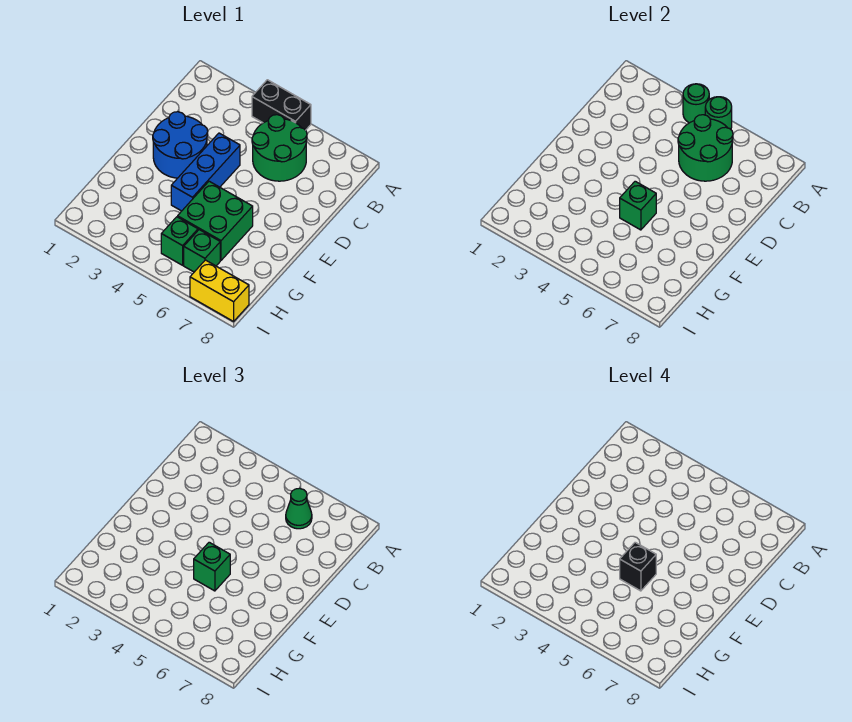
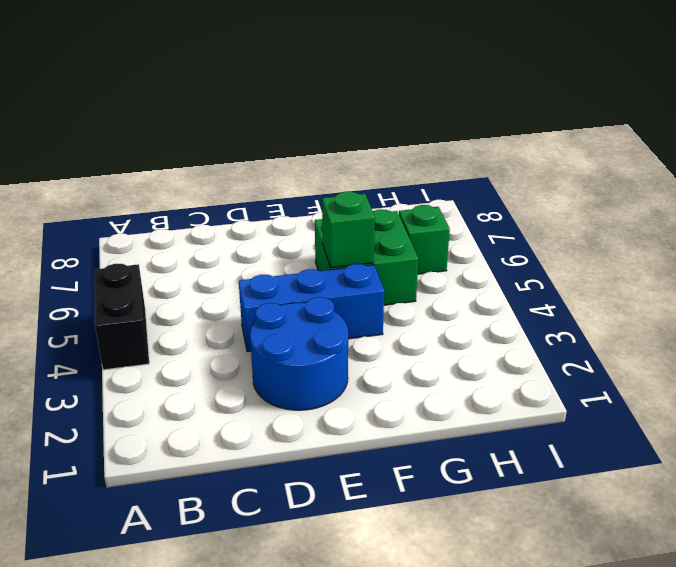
none -> green 2x2 round brick [252,115,307,181]
none -> green 1x1 brick [161,217,198,265]
none -> yellow 1x2 brick [190,260,249,321]

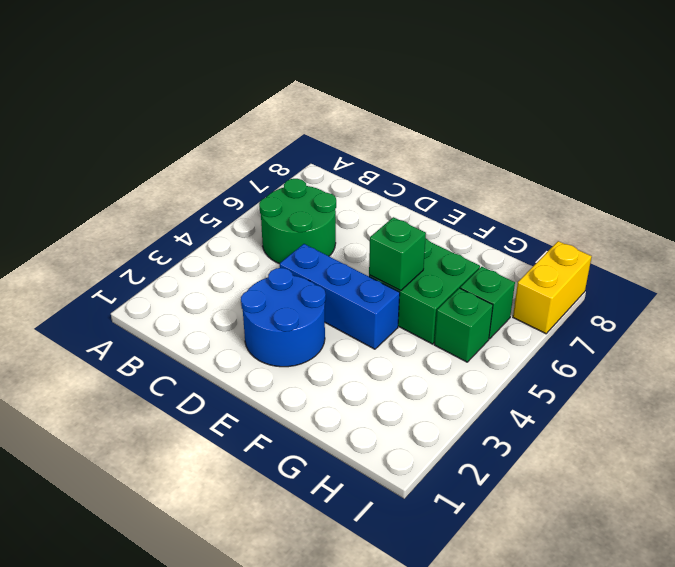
none -> black 1x2 brick [252,80,311,130]
none -> green 1x1 round brick [683,84,709,123]
none -> green 1x1 round brick [705,97,732,129]

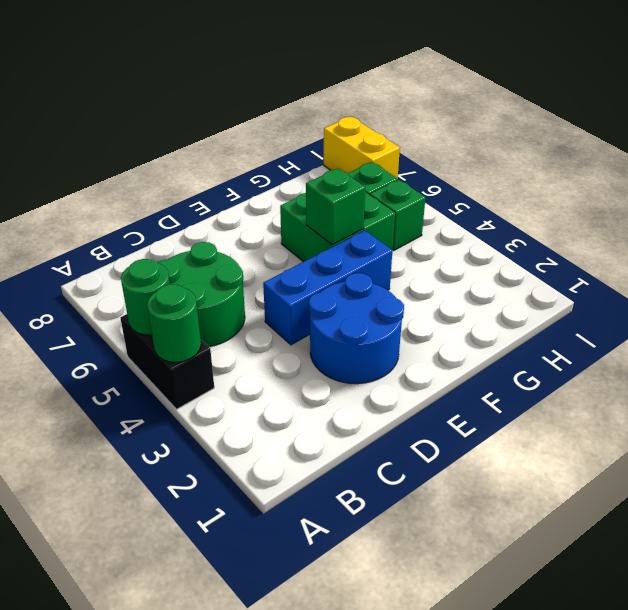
none -> green 2x2 round brick [678,115,733,181]
none -> green 1x1 cone [286,488,312,529]
none -> green 1x1 brick [194,542,230,591]

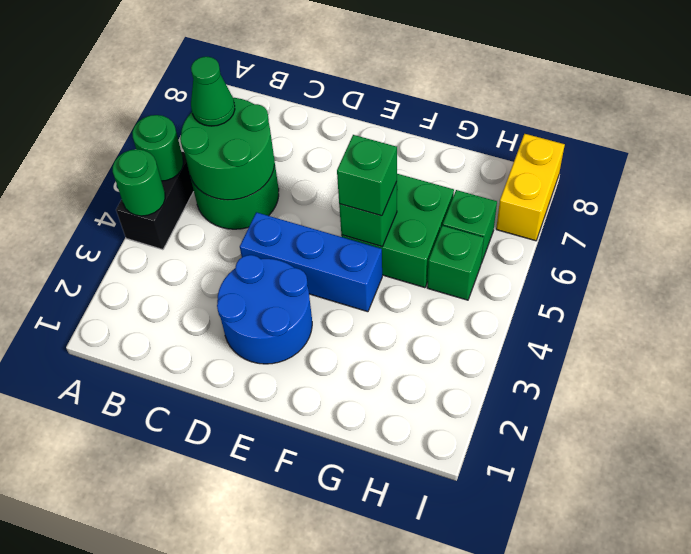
none -> black 1x1 brick [620,542,656,591]

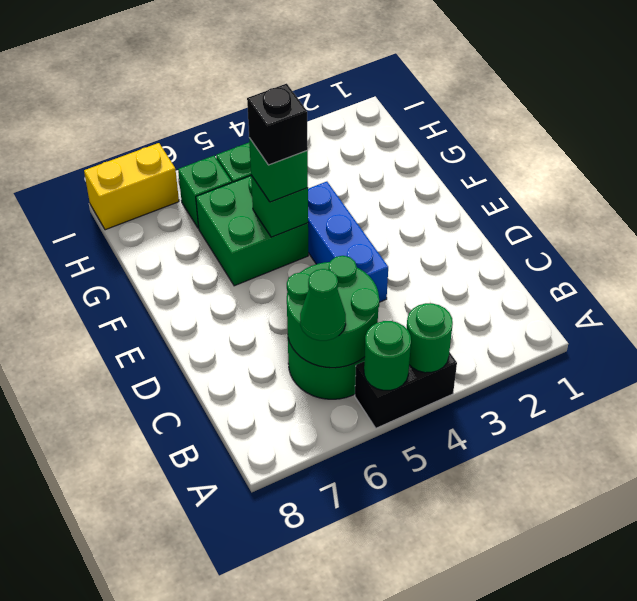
none -> blue 2x2 round brick [153,112,208,178]

